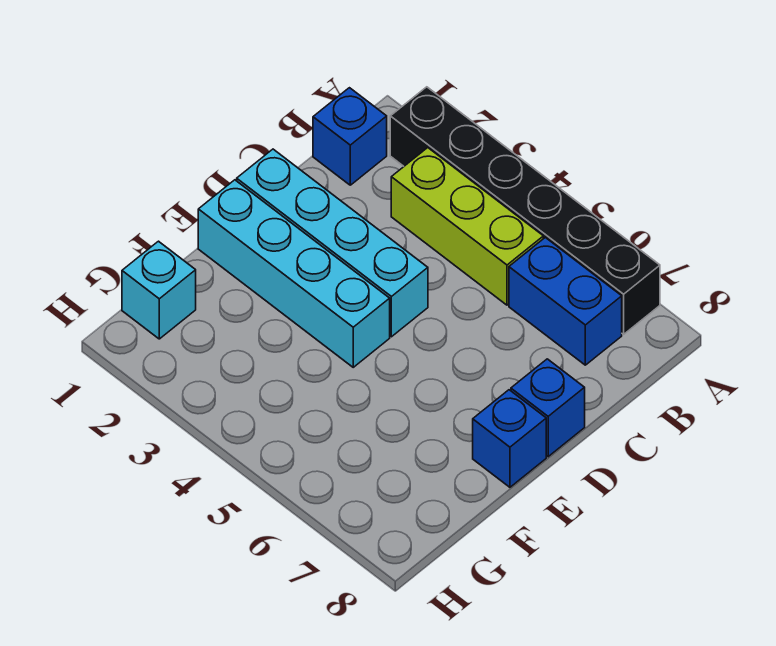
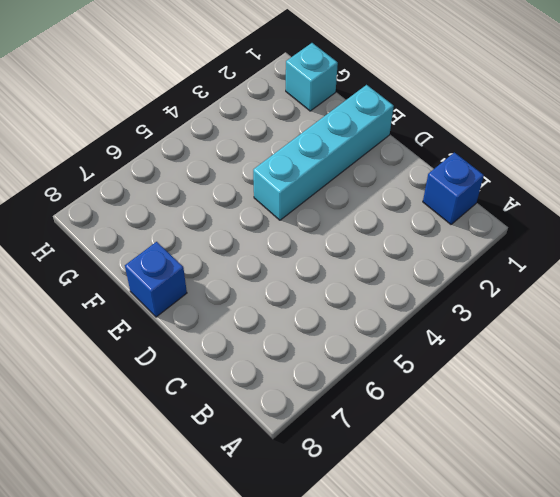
none -> black 1x6 brick [390,87,660,334]
none -> lime 1x3 brick [391,148,543,305]

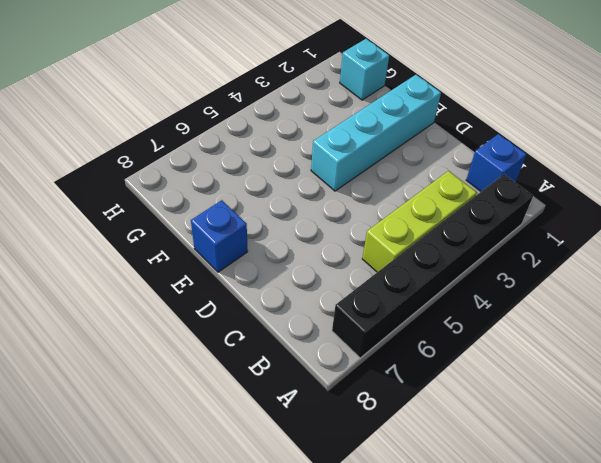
none -> blue 1x2 brick [509,237,622,365]
none -> cyan 1x4 brick [237,149,428,337]

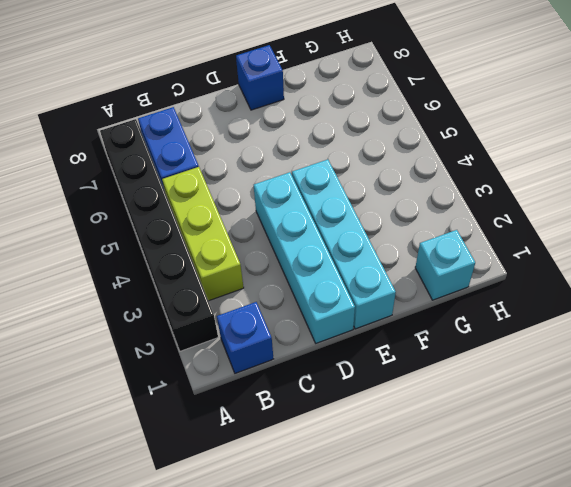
none -> blue 1x1 brick [511,359,585,457]

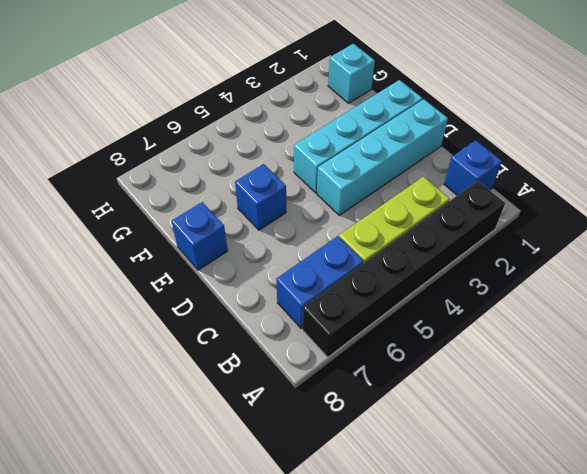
blue 1x1 brick [235,164,286,230] -> blue 1x1 brick moved to [511,359,585,457]

